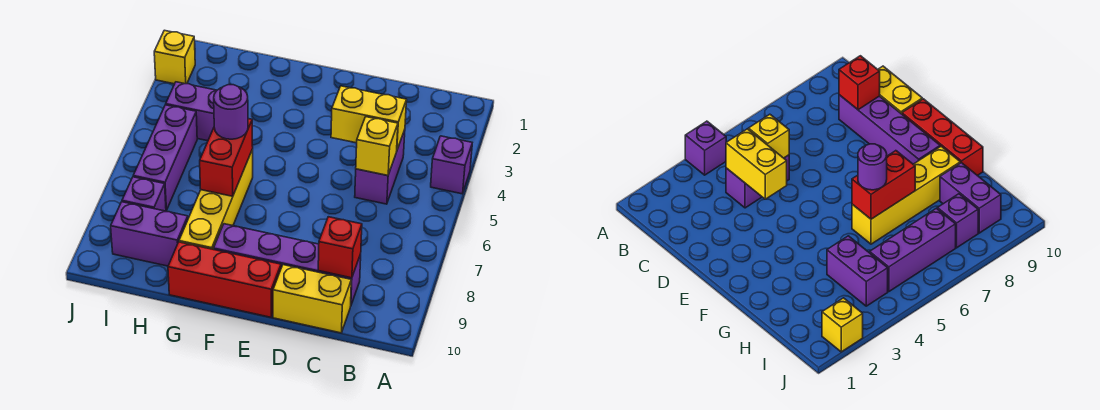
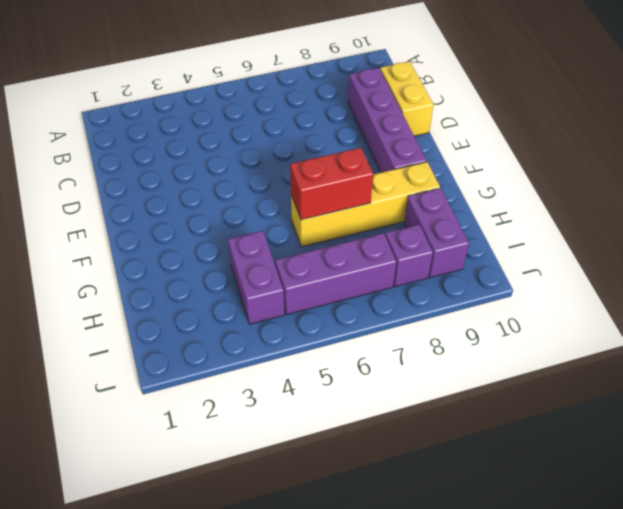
none -> purple 1x1 brick [431,136,472,194]
none -> purple 1x2 brick [355,130,405,204]
none -> red 1x3 brick [168,242,281,317]

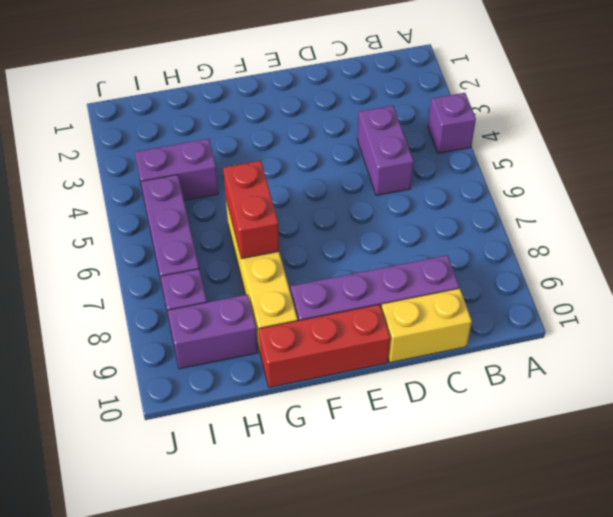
none -> yellow 1x1 brick [154,30,195,84]
none -> yellow 1x2 brick [331,86,407,149]
none -> yellow 1x1 brick [356,117,398,176]

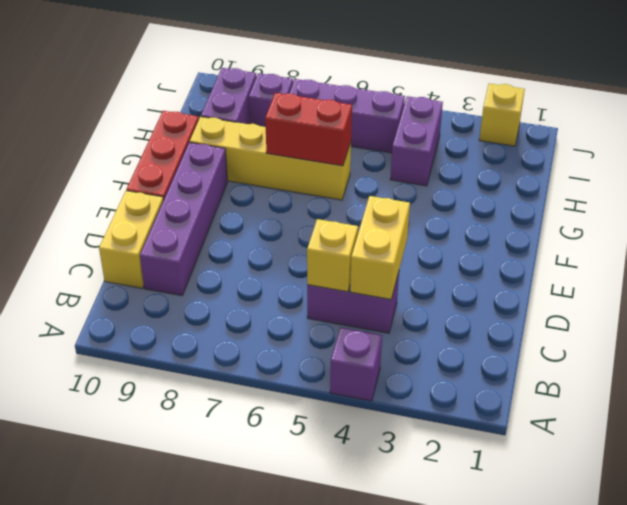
none -> red 1x1 brick [318,217,362,278]
none -> purple 1x1 round brick [214,85,248,139]

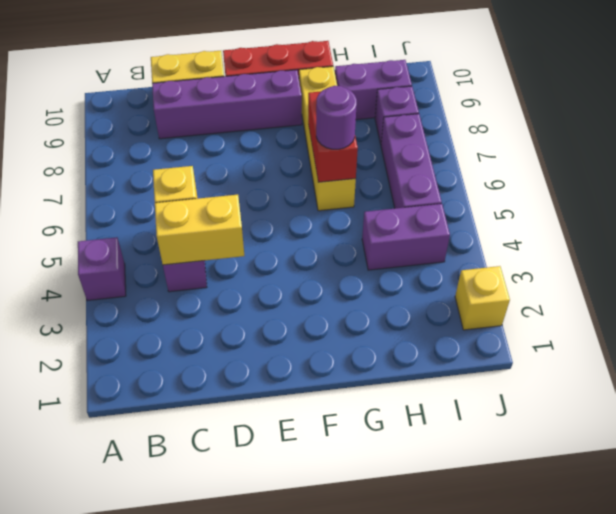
none -> red 1x1 brick [318,217,362,278]

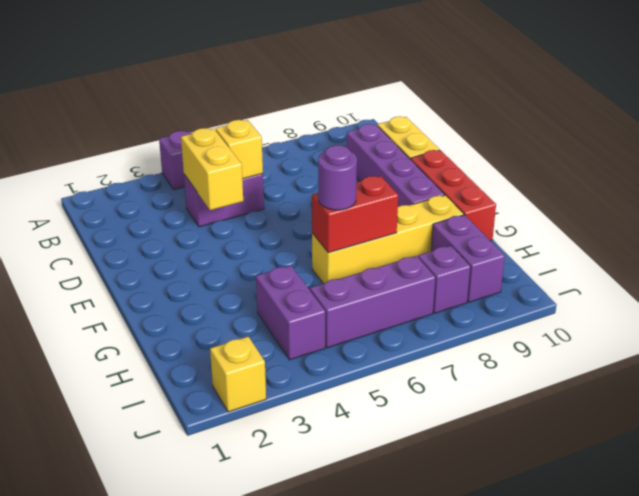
none -> red 1x1 brick [318,217,362,278]

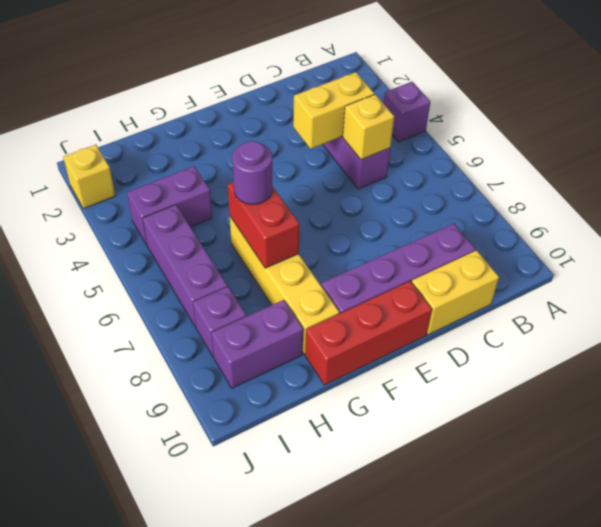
none -> red 1x1 brick [318,217,362,278]

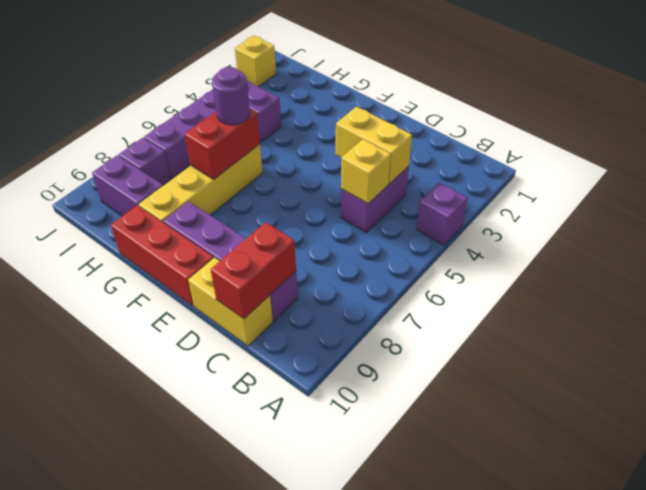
red 1x2 brick [211,222,296,319] -> red 1x1 brick [318,217,362,278]

